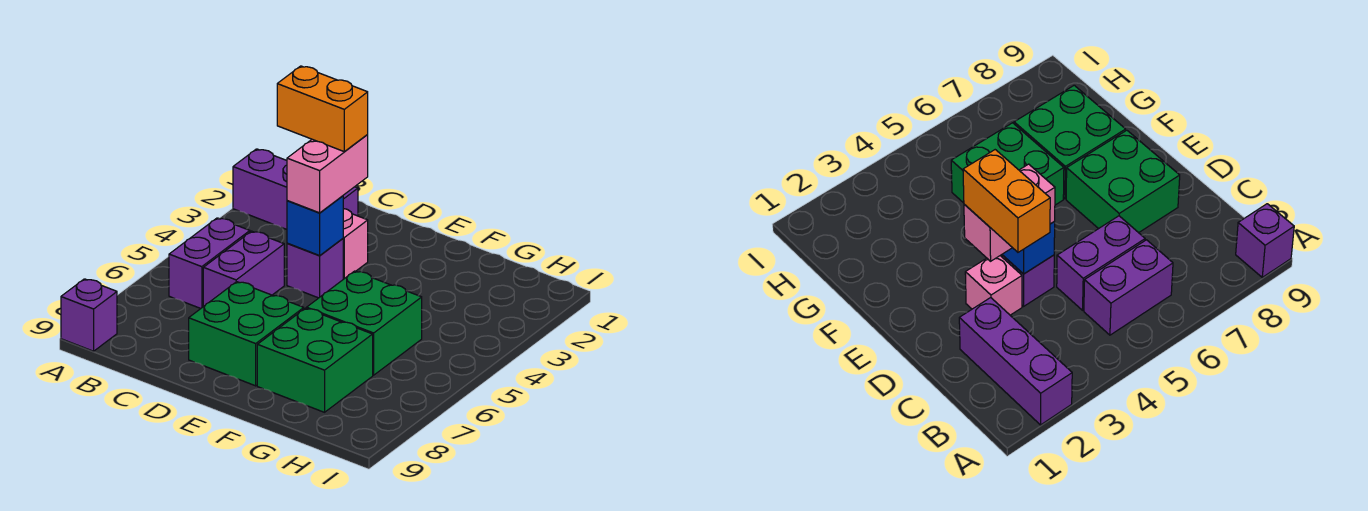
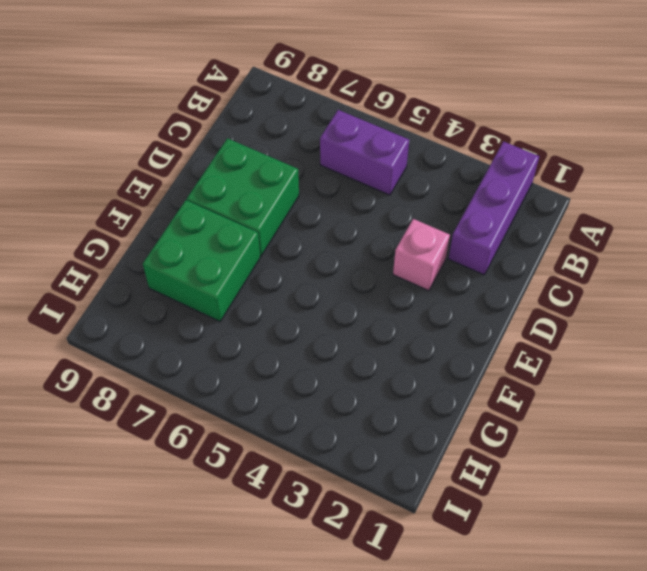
none -> purple 1x1 brick [61,279,117,351]
none -> purple 1x2 brick [203,231,284,307]
none -> purple 1x1 brick [287,239,343,298]

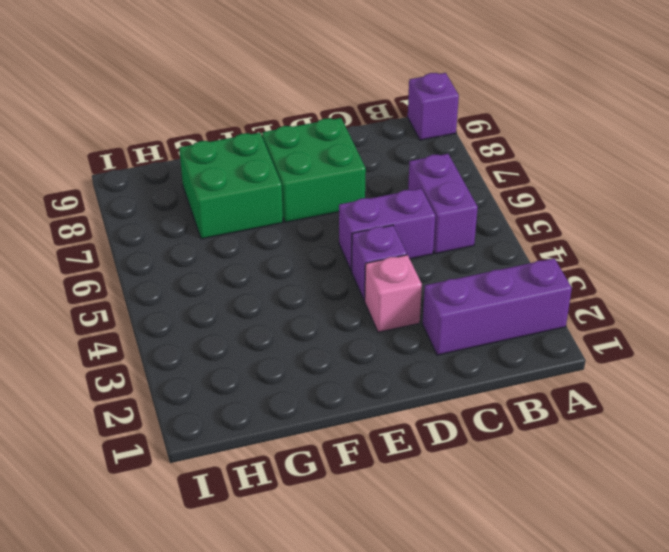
purple 1x2 brick [339,189,435,271] -> purple 1x2 brick turned to [203,231,284,307]
none -> green 2x2 brick [307,271,422,375]
none -> blue 1x1 brick [287,196,343,255]
none -> pink 1x2 brick [287,135,368,213]

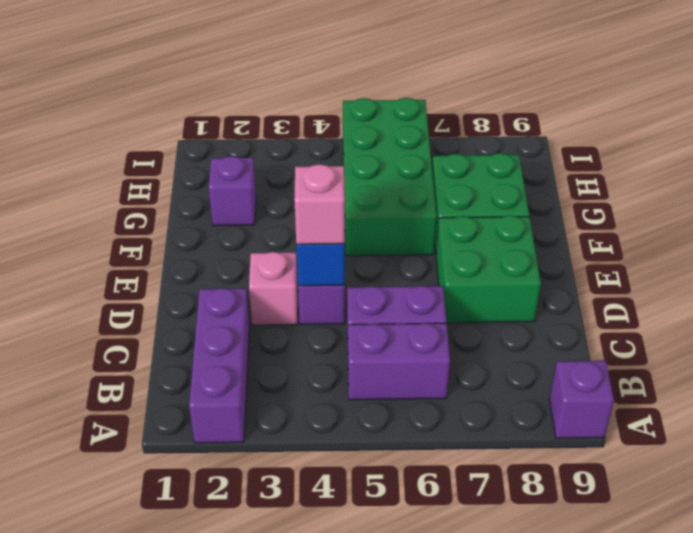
pink 1x1 brick [294,164,345,244] -> pink 1x2 brick [287,135,368,213]
green 2x4 brick [343,98,437,256] -> green 2x2 brick [307,271,422,375]
purple 1x1 brick [209,156,256,226] -> none
none -> orange 1x2 brick [277,66,368,151]

